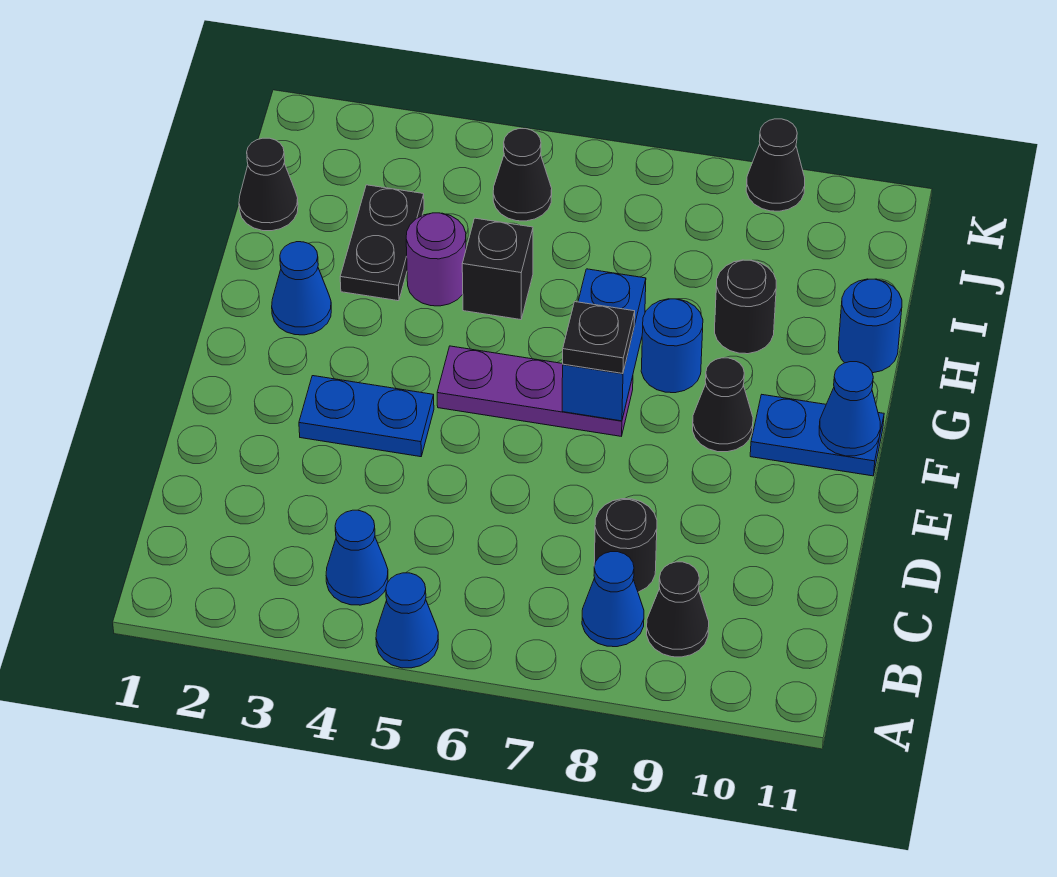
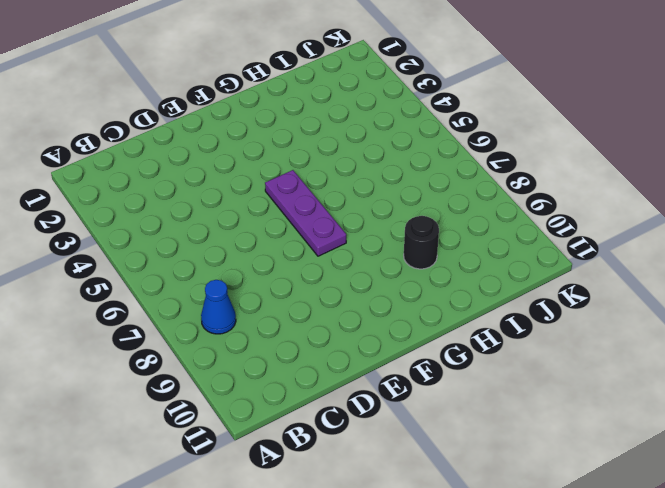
none -> blue 1x1 cone [376,573,438,668]
none -> blue 1x1 cone [326,510,388,605]
none -> black 1x1 cone [646,562,709,657]

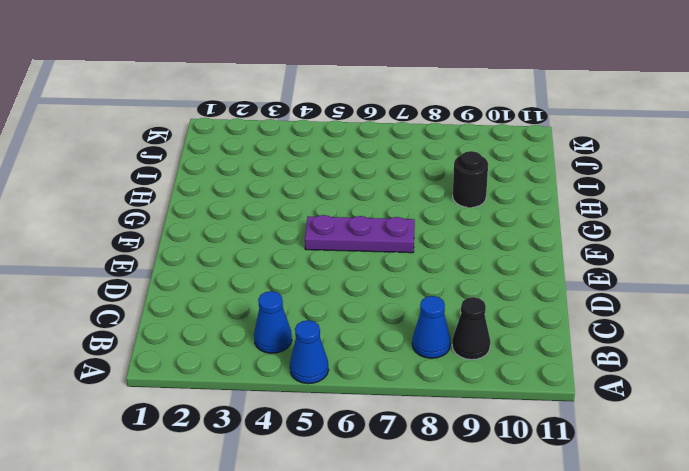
none -> black 1x1 round brick [594,499,657,592]
none -> blue 1x2 plate [299,376,434,457]
none -> black 1x1 cone [693,358,753,452]

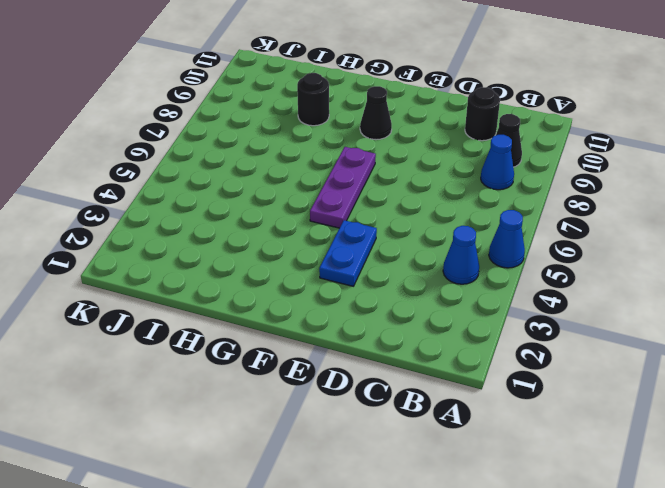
black 1x1 round brick [465,87,500,141] -> black 1x1 round brick moved to [594,499,657,592]
none -> blue 1x2 plate [750,395,884,476]
none -> blue 1x1 cone [272,242,331,335]
none -> blue 1x1 round brick [641,299,703,393]

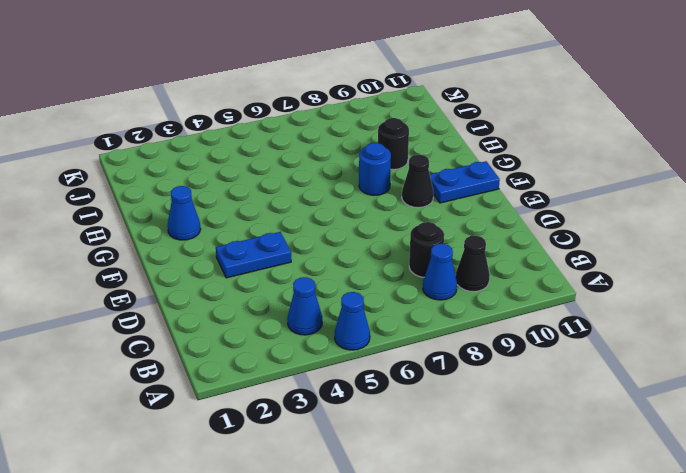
none -> purple 1x3 plate [437,346,633,436]
none -> black 1x2 plate [340,185,424,301]
none -> purple 1x1 round brick [406,213,466,306]

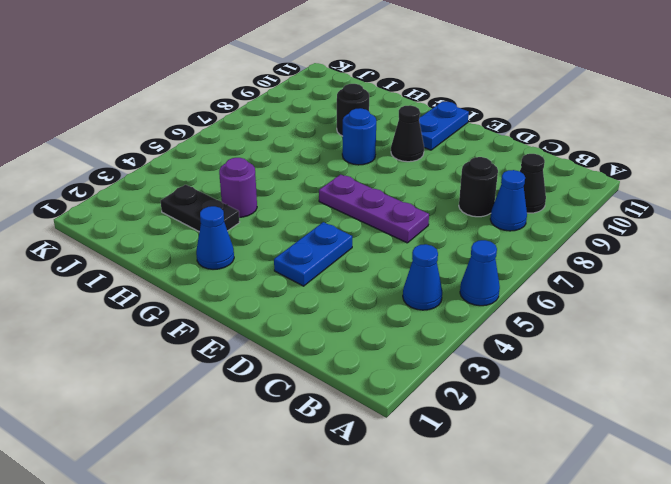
purple 1x3 plate [319,174,429,243] -> purple 1x3 plate turned to [437,346,633,436]
none -> black 1x1 brick [462,218,533,320]
none -> blue 1x1 round brick [838,279,902,373]
none -> black 1x1 cone [239,138,298,231]

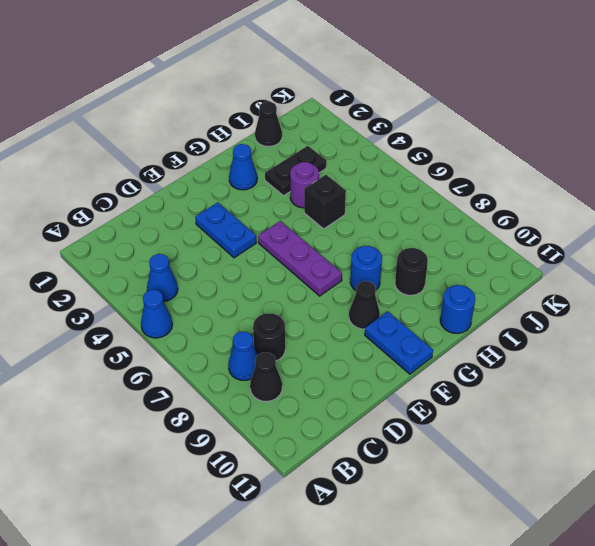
none -> black 1x1 cone [493,129,552,221]
none -> black 1x1 cone [746,119,805,211]
none -> blue 1x2 brick [562,269,646,421]

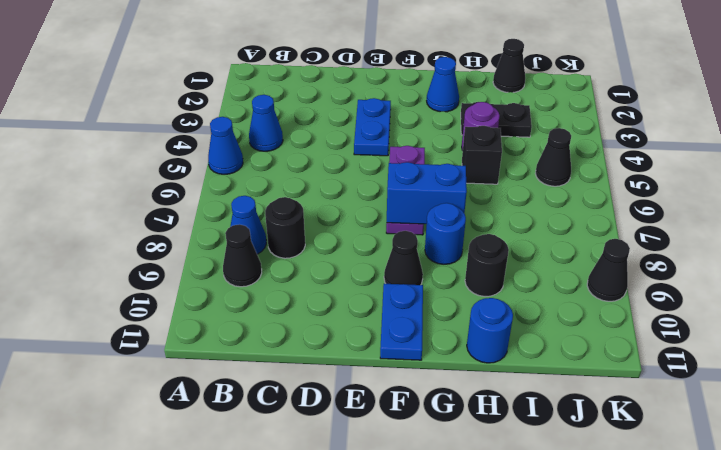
none -> blue 1x1 cone [819,362,880,456]
none -> black 1x1 plate [563,302,635,374]

